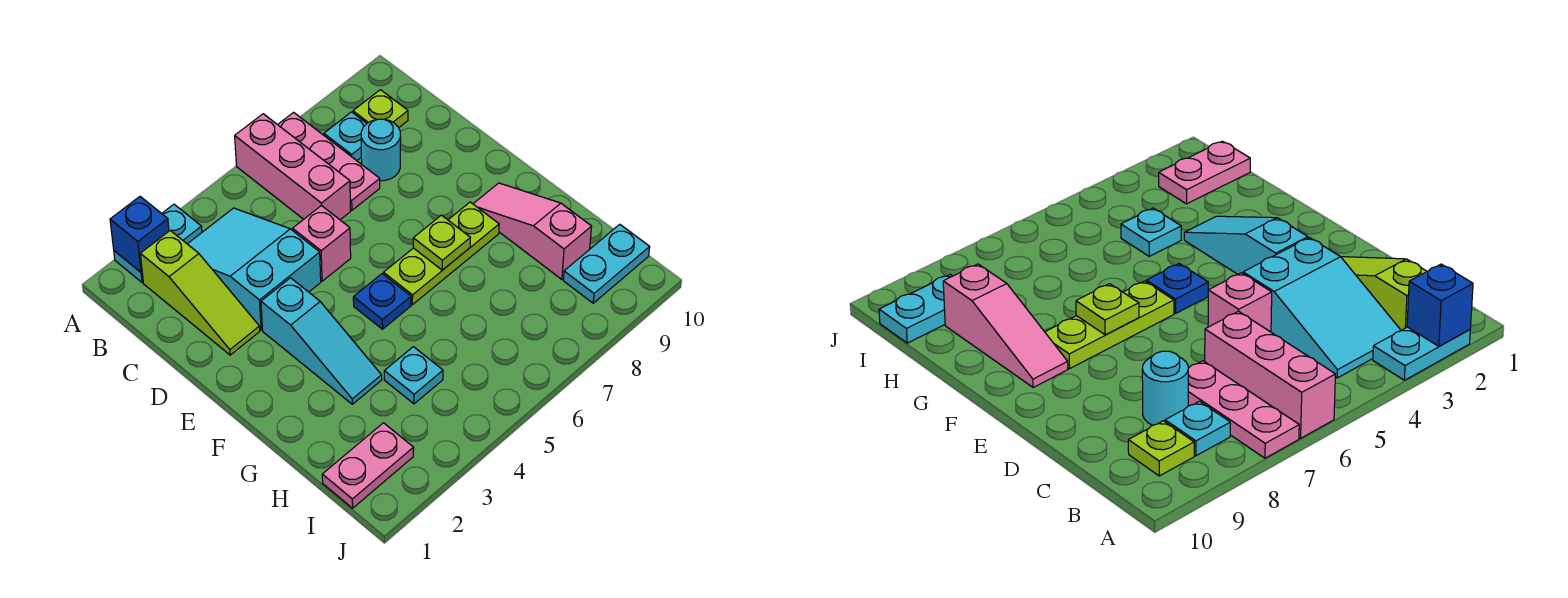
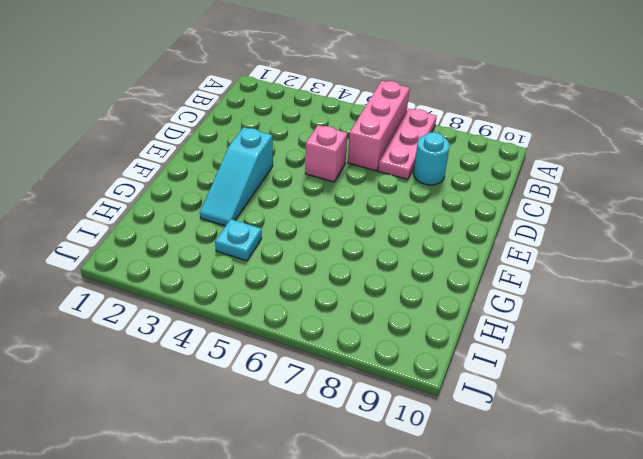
none -> cyan 1x2 plate [114,204,202,283]
none -> lime 1x3 slope [140,230,260,355]
none -> cyan 2x3 slope [188,208,321,330]

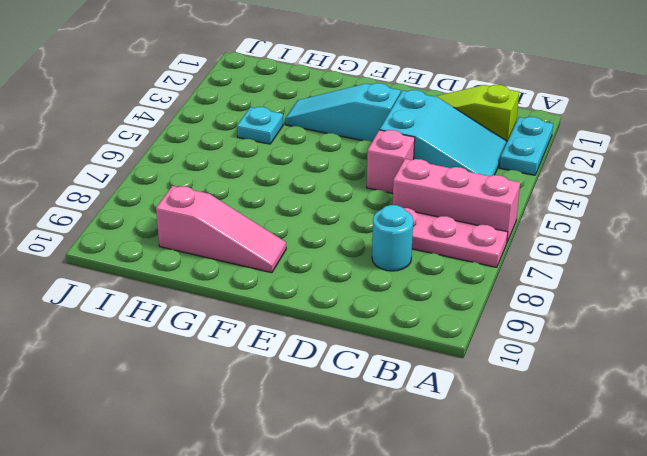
none -> cyan 1x1 plate [324,112,367,161]
none -> lime 1x1 plate [353,90,408,127]
none -> blue 1x1 plate [353,274,411,329]

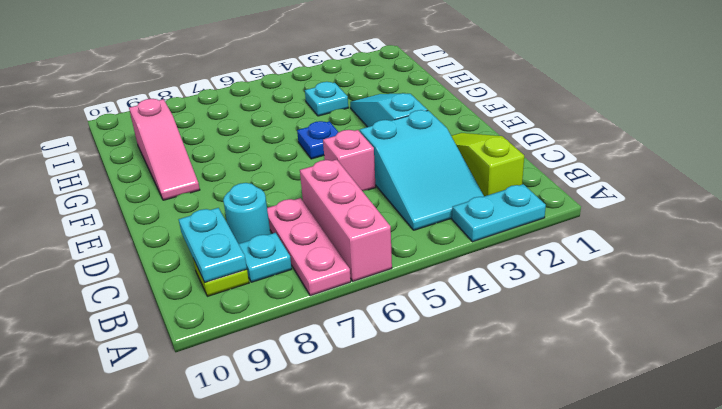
cyan 1x2 plate [179,208,247,282] -> cyan 1x2 plate turned to [563,224,650,303]
none -> lime 1x3 plate [383,202,499,305]
none -> pink 1x2 plate [322,423,414,508]
none -> blue 1x1 brick [110,197,169,272]

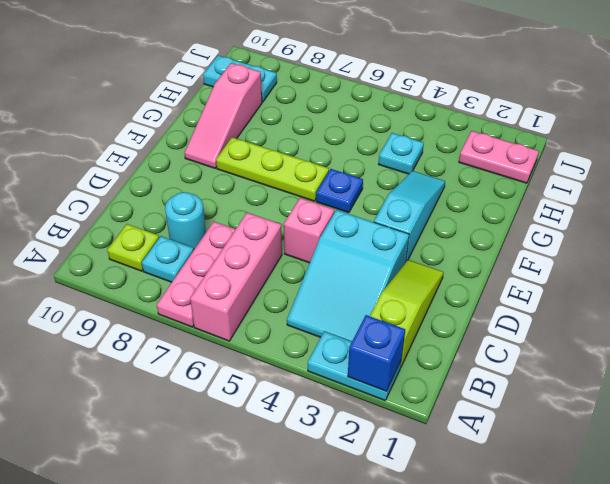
none -> lime 1x1 plate [413,215,470,270]

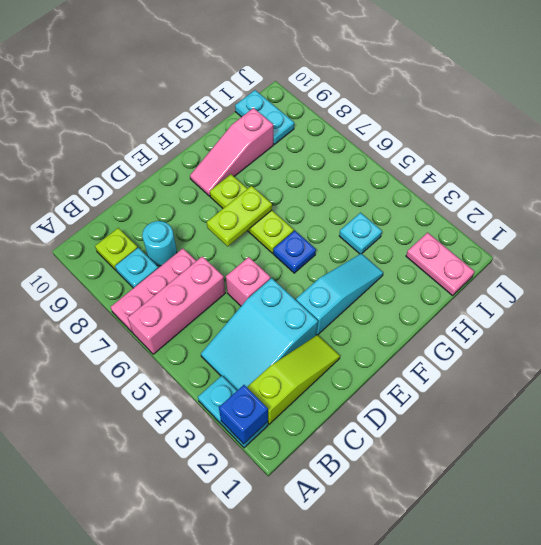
lime 1x2 plate [207,186,272,246] -> lime 1x1 plate [413,215,470,270]

